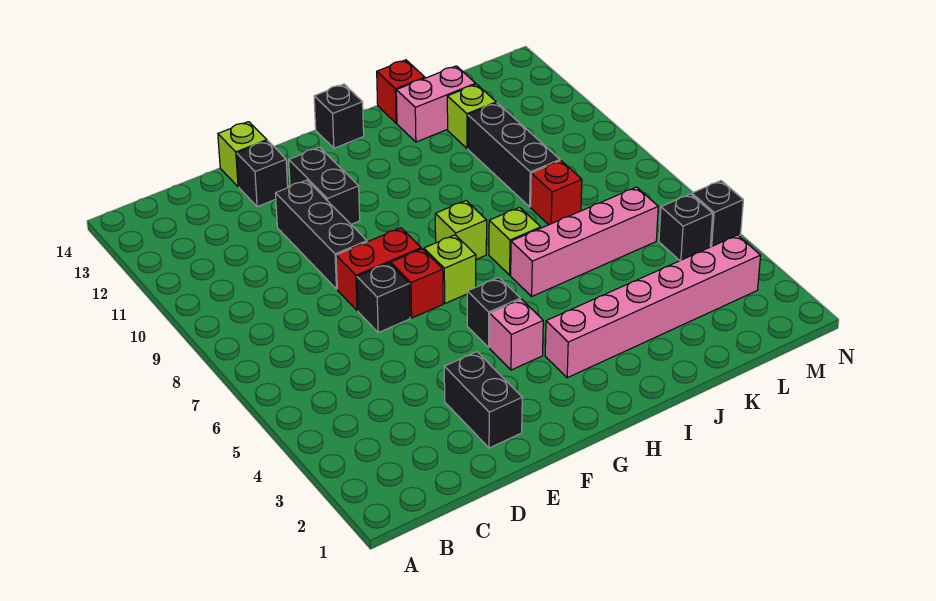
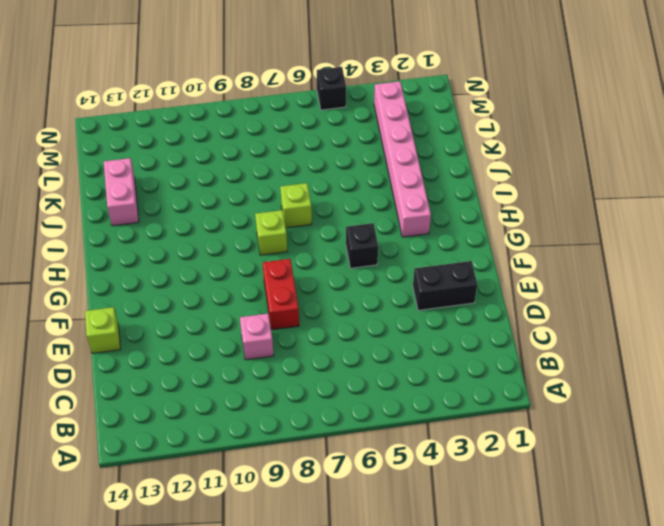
pink 1x1 brick [240,313,274,360] -> pink 1x1 brick moved to [490,299,543,370]
none -> black 1x1 brick [357,263,410,333]
none -> black 1x3 brick [275,180,367,289]
none -> black 1x1 brick [237,141,288,207]

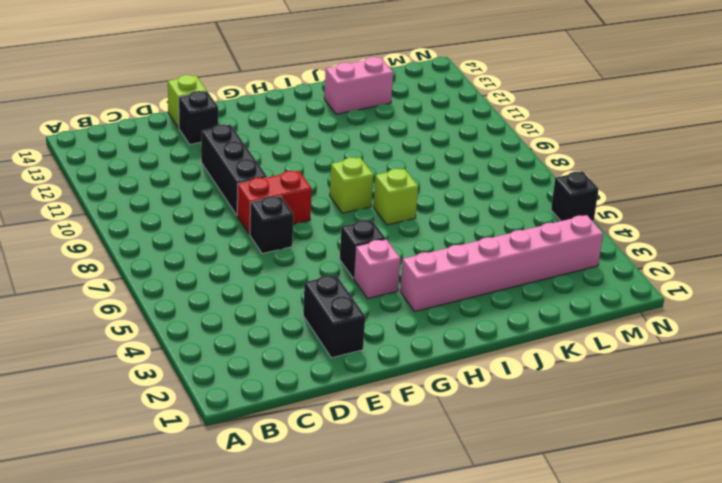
none -> red 1x1 brick [391,249,443,318]
none -> black 1x2 brick [289,147,360,224]
none -> lime 1x1 brick [424,235,476,303]

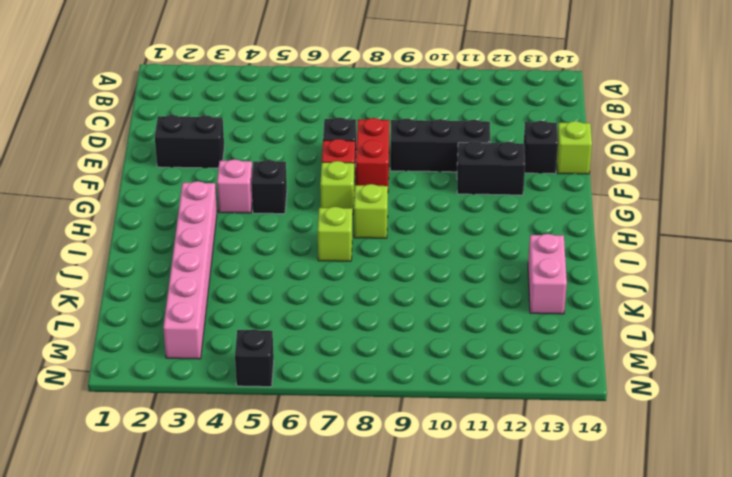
none -> black 1x1 brick [314,84,364,148]
none -> pink 1x4 brick [511,187,658,296]
none -> red 1x1 brick [377,60,425,123]

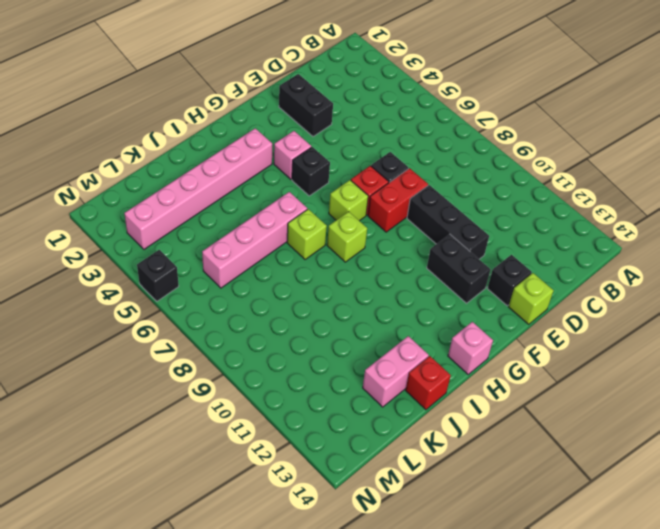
pink 1x1 brick [448,322,493,374] -> black 1x1 brick [314,84,364,148]
none -> red 1x1 brick [531,161,582,225]
none -> black 1x3 brick [468,103,560,207]
none -> lime 1x1 brick [447,84,496,148]

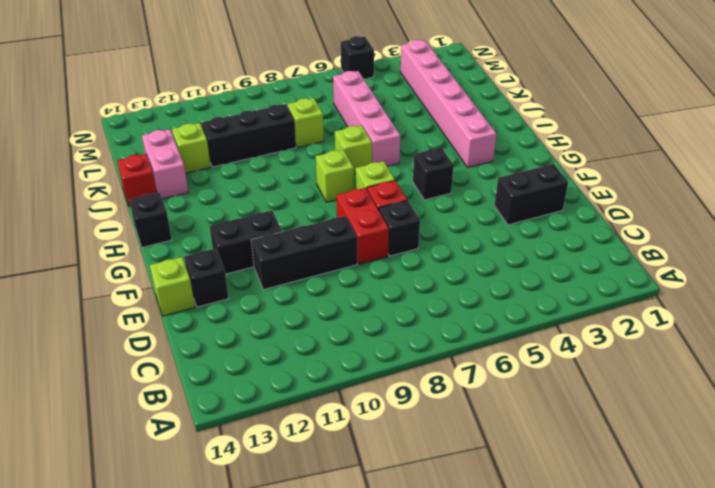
lime 1x1 brick [287,98,324,147] -> red 1x1 brick [531,161,582,225]
none -> pink 1x1 brick [490,299,543,370]
none -> black 1x1 brick [659,194,713,261]

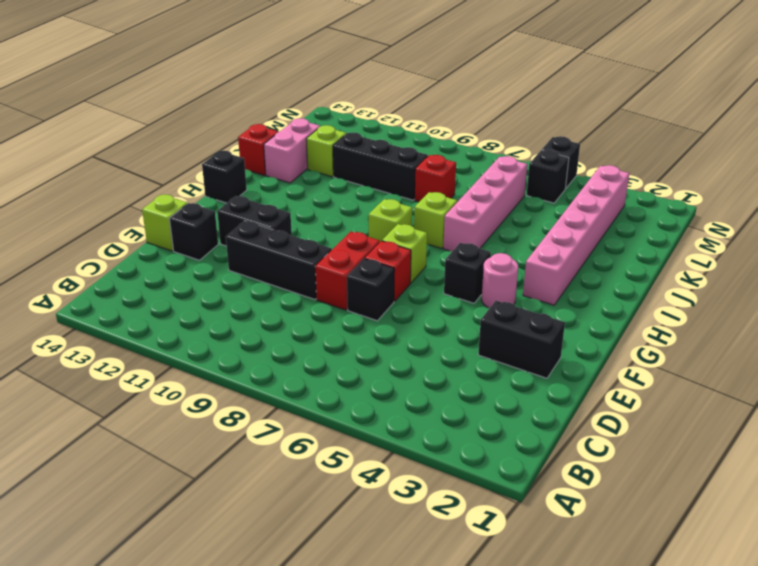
pink 1x1 round brick [482,253,518,308] -> pink 1x1 brick [490,299,543,370]

